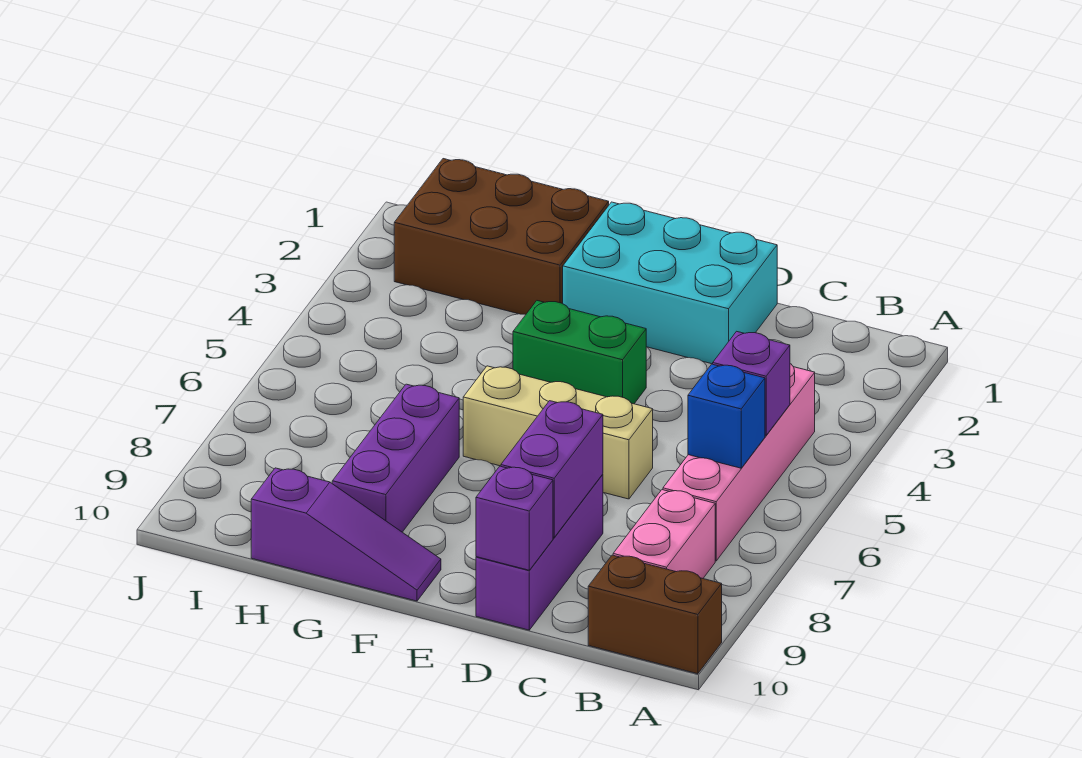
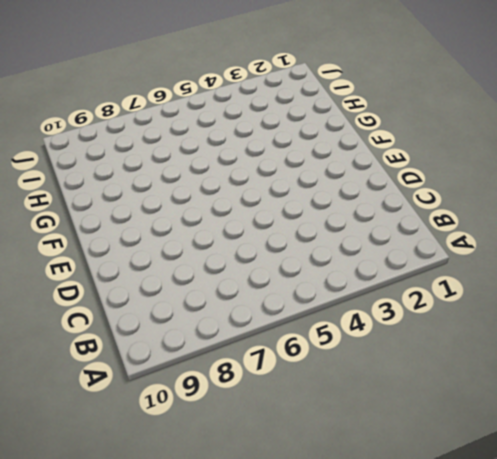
none -> brown 1x2 brick [588,555,722,674]
none -> pink 1x4 brick [663,364,815,561]
none -> pink 1x2 brick [613,490,715,578]

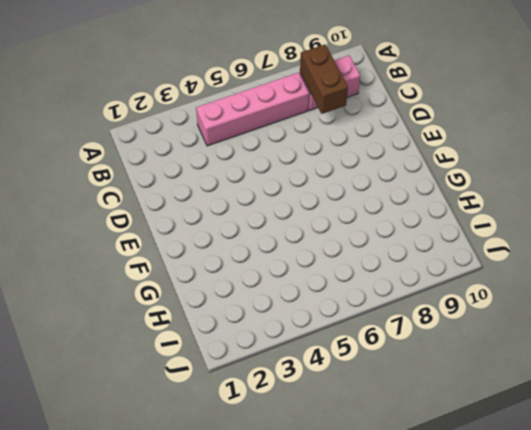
brown 1x2 brick [300,44,348,114] -> brown 1x2 brick moved to [588,555,722,674]
none -> cyan 2x3 brick [563,202,777,364]
none -> tan 1x3 brick [463,366,653,499]
none -> purple 1x3 brick [476,474,603,630]

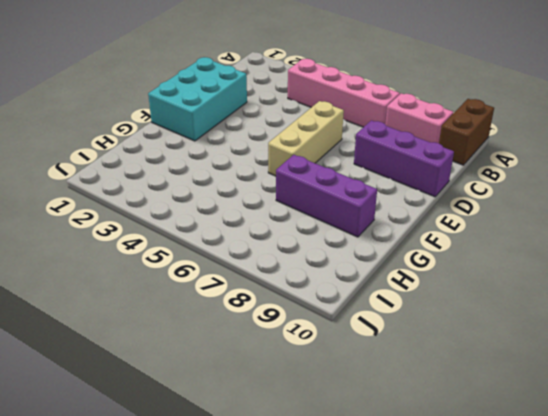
none -> green 1x2 brick [513,301,646,404]
none -> purple 1x3 slope [251,468,441,601]
none -> brown 2x3 brick [394,159,609,315]

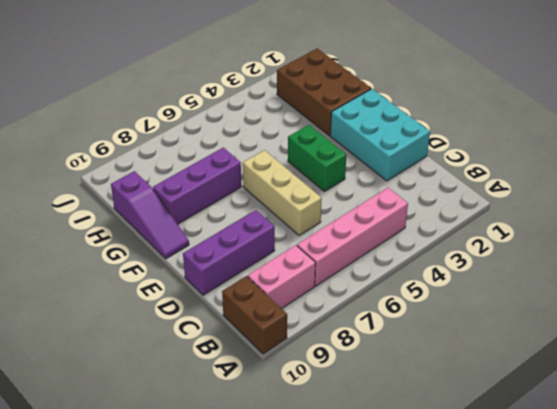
none -> purple 1x1 brick [713,331,790,435]
none -> blue 1x1 brick [688,364,765,468]
none -> purple 1x2 brick [501,401,603,537]

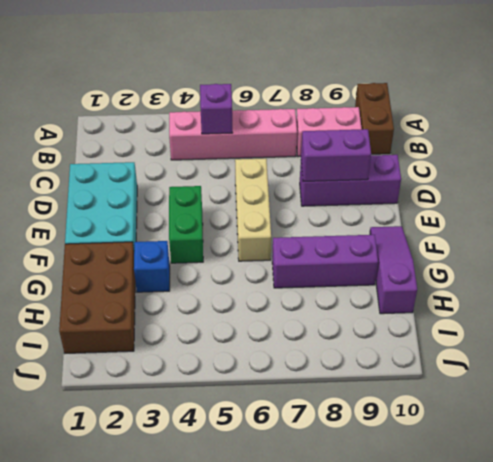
blue 1x1 brick [134,241,170,292] -> blue 1x1 brick moved to [688,364,765,468]
none -> purple 1x1 brick [476,466,553,570]

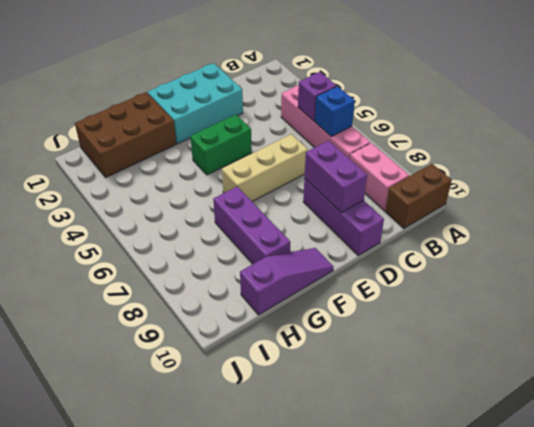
none -> purple 1x1 brick [476,466,553,570]

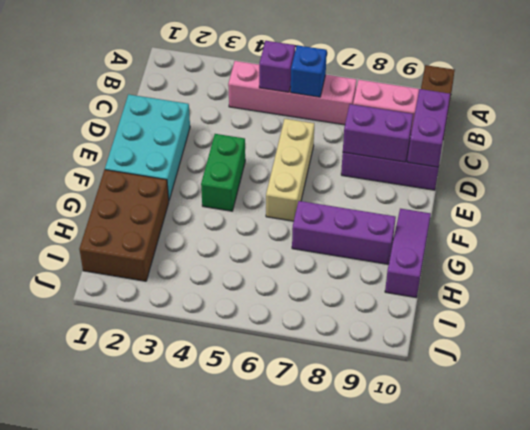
purple 1x2 brick [407,89,450,167] -> purple 1x1 brick [476,466,553,570]

